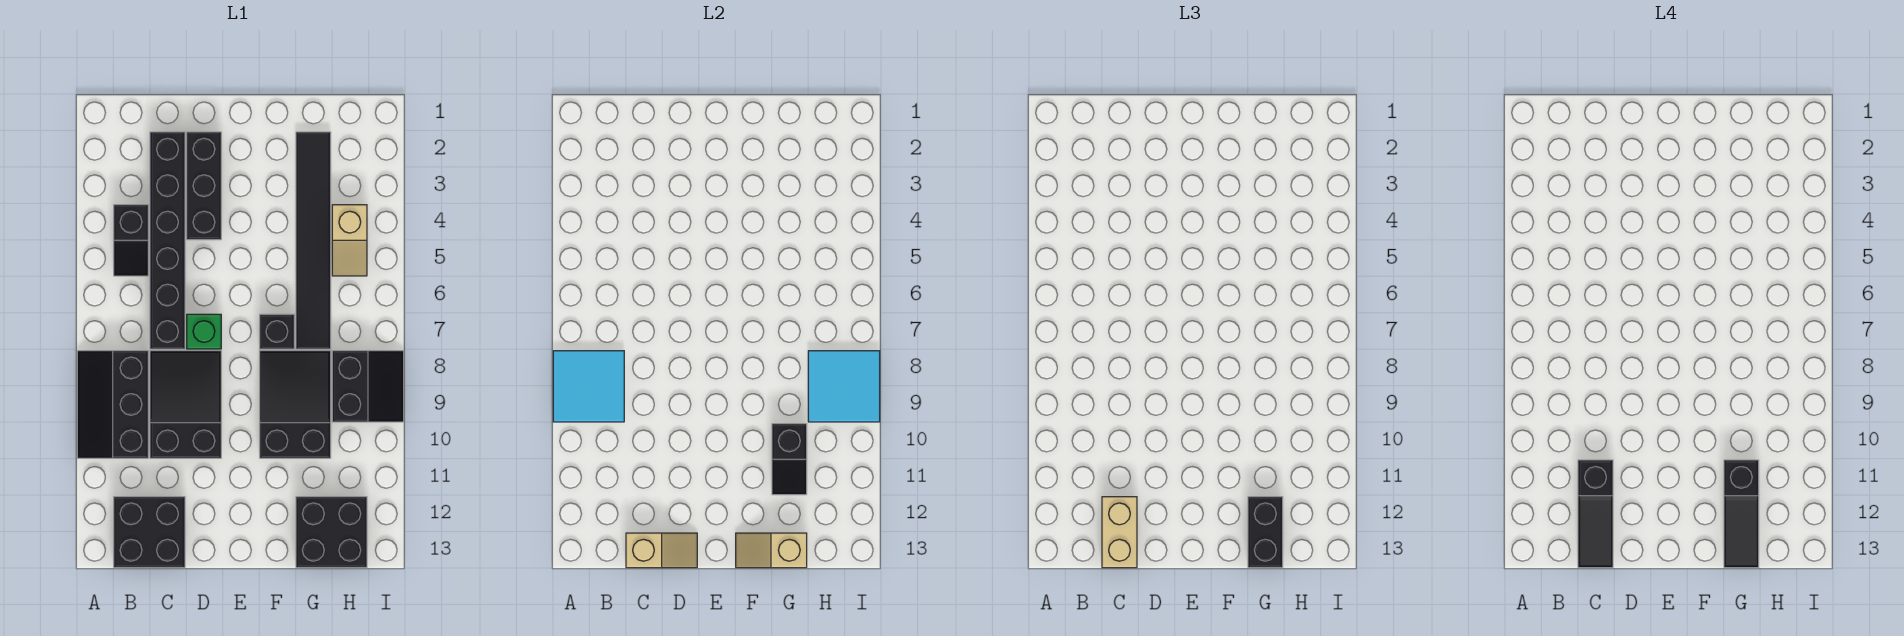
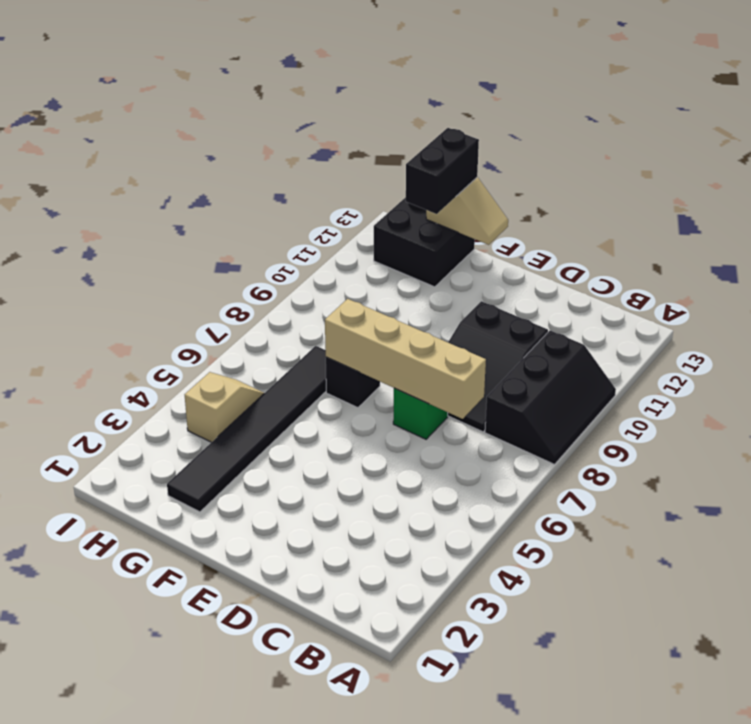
tan 1x4 brick [325,299,486,419] -> none
none -> black 1x2 slope [114,205,148,276]
none -> black 2x2 brick [114,497,185,568]
none -> black 1x6 brick [150,132,185,349]

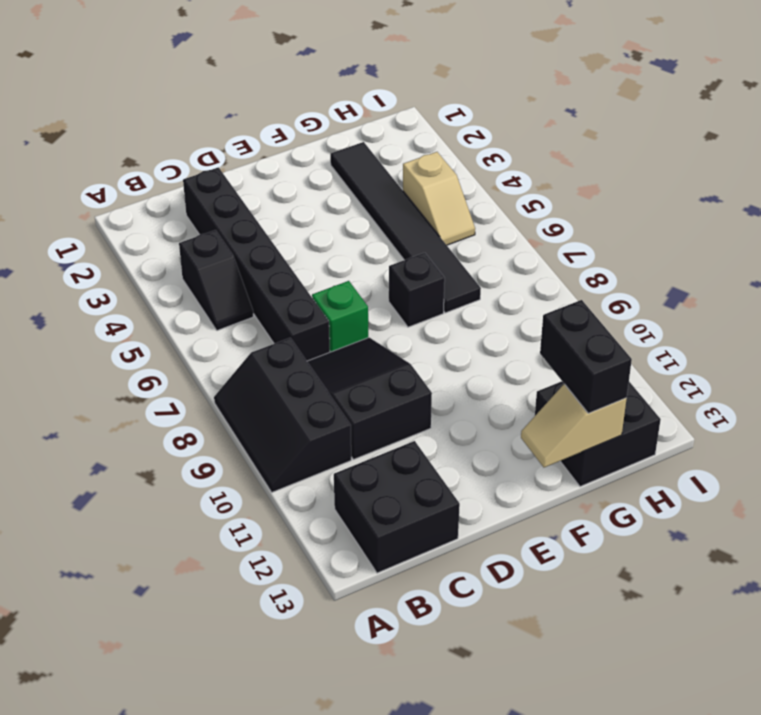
none -> black 1x3 brick [187,132,221,240]
none -> black 2x3 slope [260,351,331,458]
none -> black 2x2 slope [332,351,404,422]

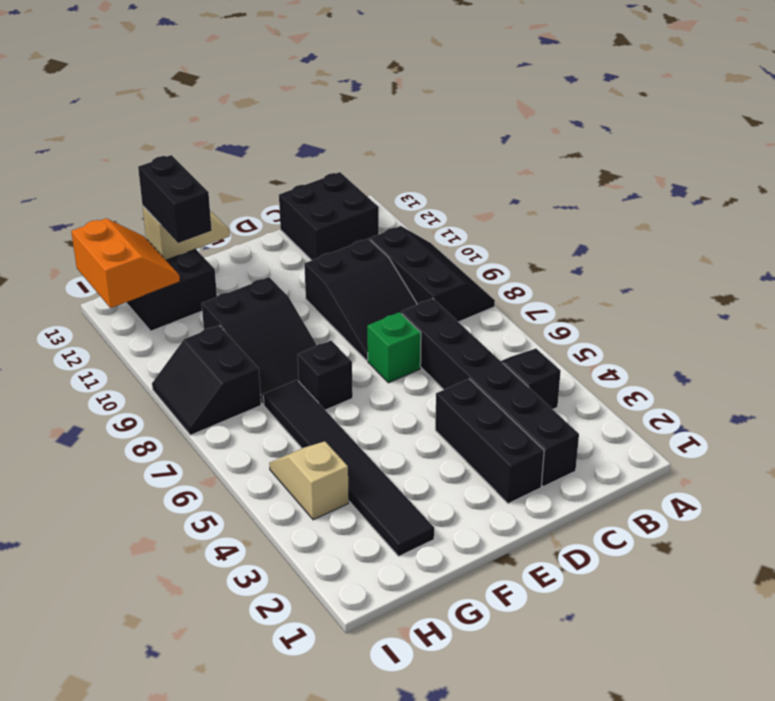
orange 2x2 slope [71,219,180,308] -> none
none -> cyan 2x2 tile [553,351,624,422]
none -> tan 1x2 slope [626,533,697,568]
none -> black 1x2 slope [772,424,807,495]

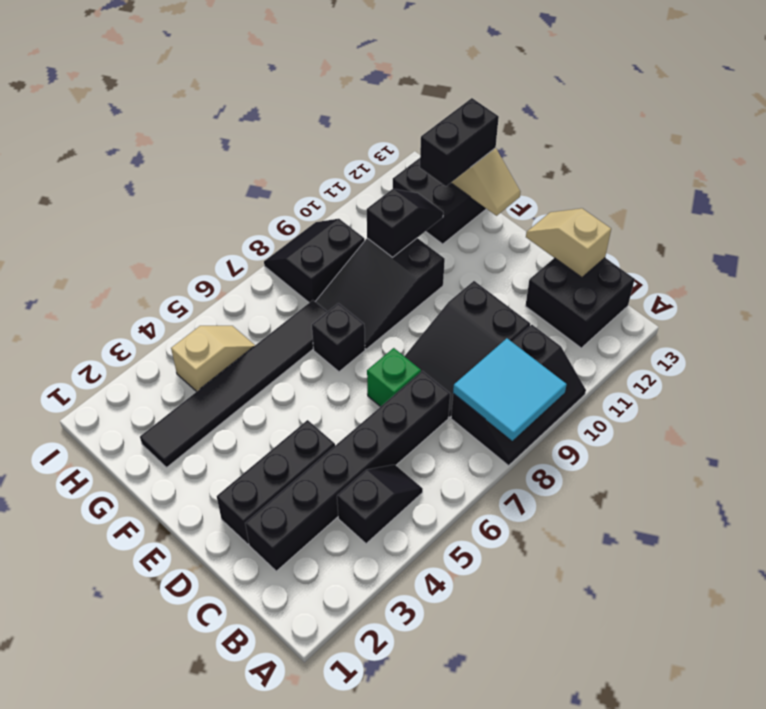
none -> cyan 2x2 tile [808,351,880,422]
none -> tan 1x2 brick [1102,497,1137,568]
none -> black 1x3 slope [1578,460,1613,568]

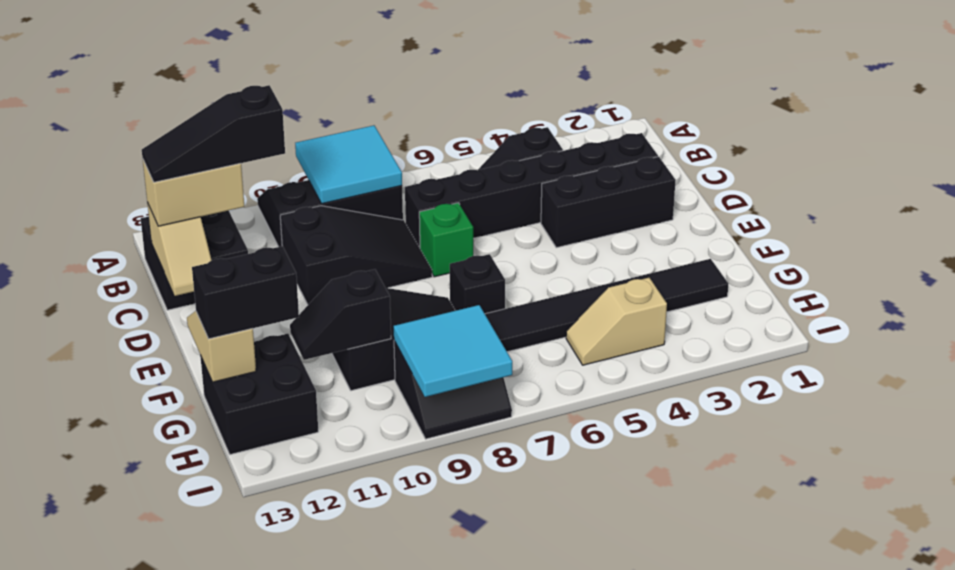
none -> black 1x3 slope [1724,460,1759,568]

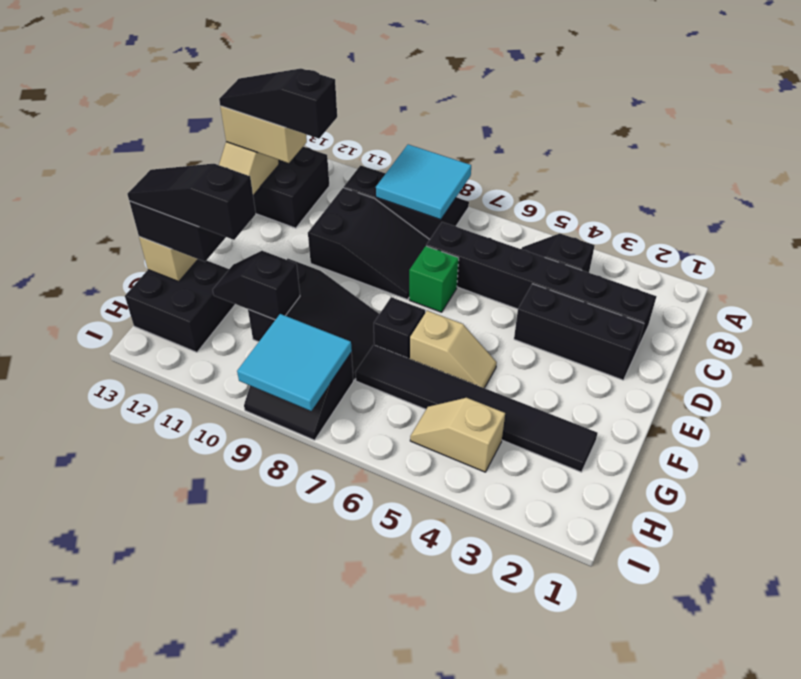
tan 1x2 slope [410,311,497,388] -> none

